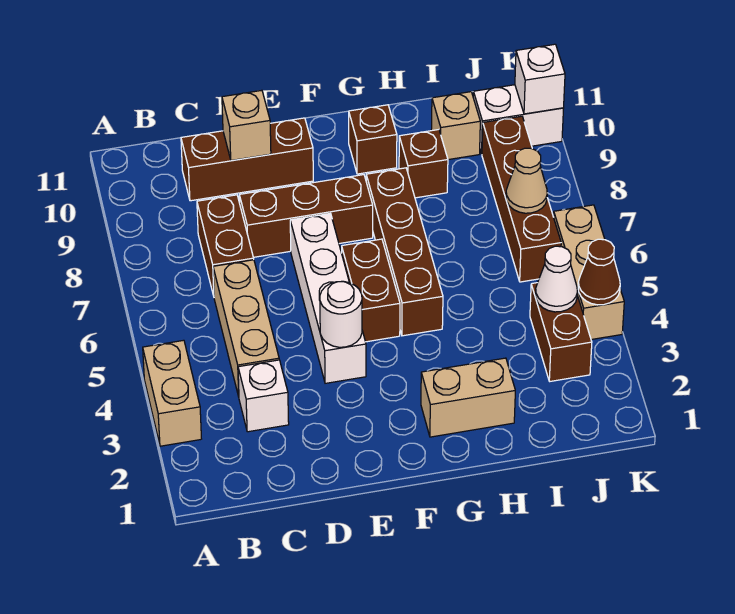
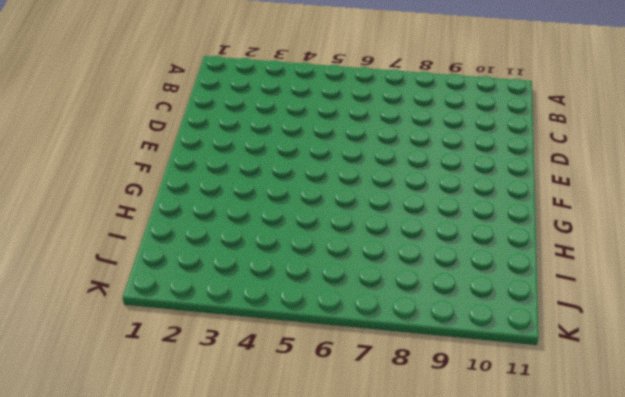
none -> tan 1x2 brick [143,340,201,446]
none -> white 1x1 brick [238,360,289,432]
none -> tan 1x3 brick [213,260,279,397]

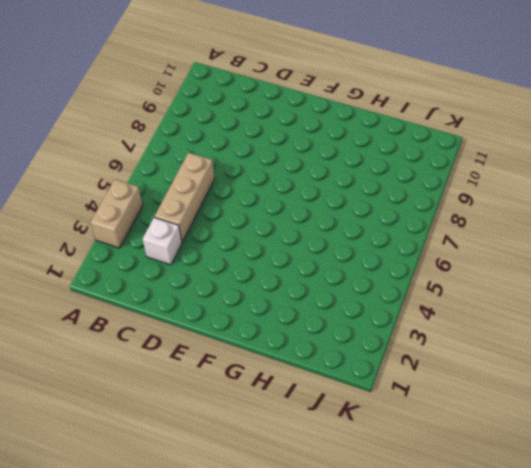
none -> brown 1x2 brick [197,195,254,296]
none -> brown 1x3 brick [181,118,313,201]
none -> brown 1x3 brick [239,175,373,257]

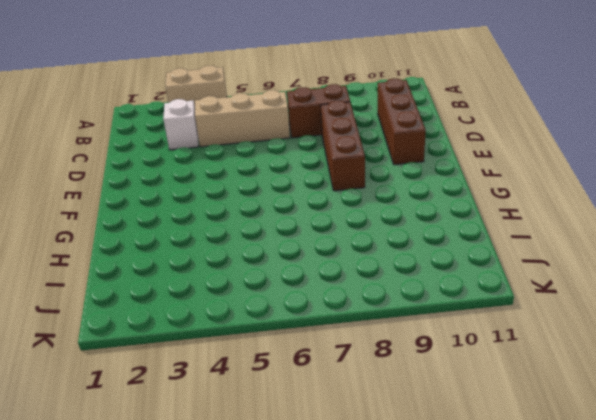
none -> white 1x4 brick [290,214,366,383]
none -> brown 1x2 brick [342,239,400,342]
none -> tan 1x2 brick [421,358,515,437]

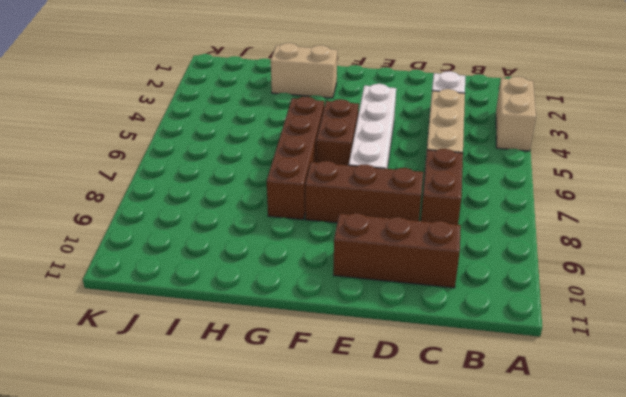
none -> brown 1x1 brick [349,105,397,174]
none -> brown 1x1 brick [399,130,448,198]
none -> tan 1x1 brick [431,92,480,160]

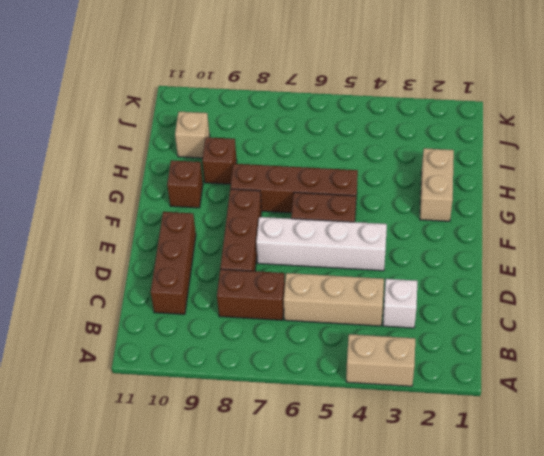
none -> brown 1x2 brick [530,283,592,381]
none -> brown 1x4 brick [482,116,561,282]
none -> white 1x2 brick [473,85,564,154]

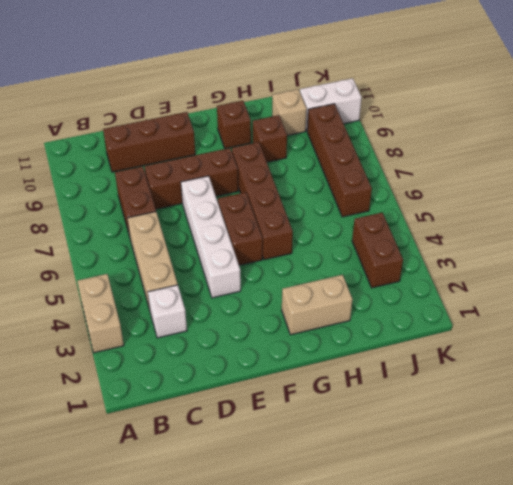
none -> tan 1x3 brick [554,205,624,340]
none -> tan 1x1 brick [222,90,271,161]
none -> white 1x1 round brick [320,281,362,347]

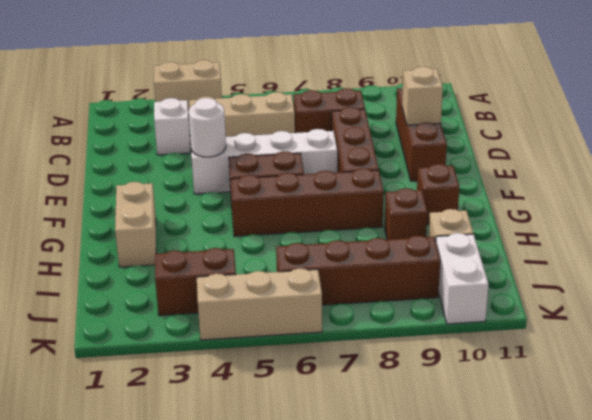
none -> white 1x1 cone [536,246,577,312]
none -> tan 1x1 cone [506,148,547,213]
none -> brown 1x1 cone [578,239,620,305]

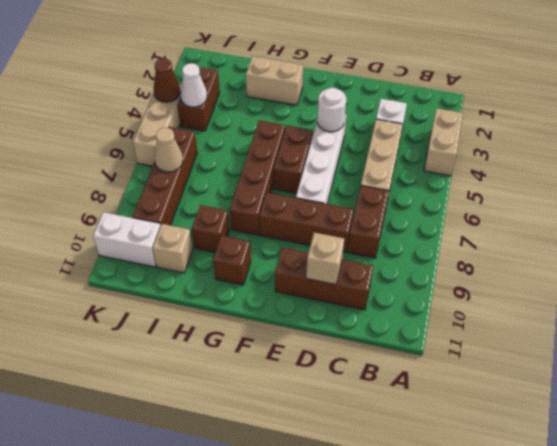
none -> white 1x1 brick [515,44,565,114]

